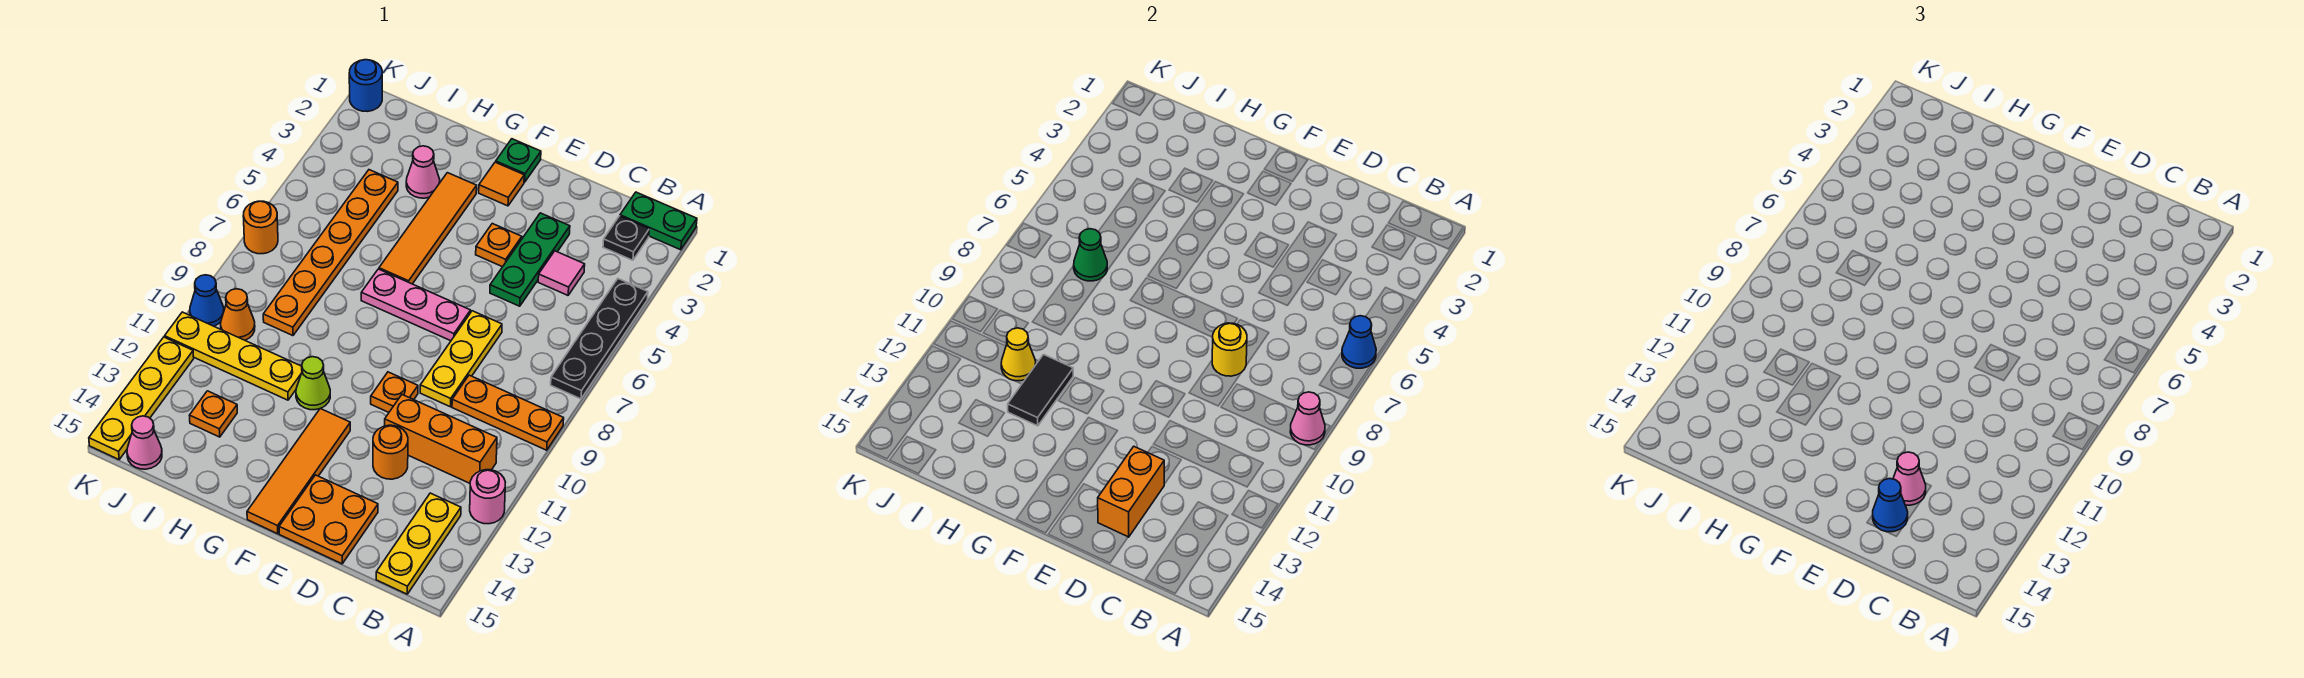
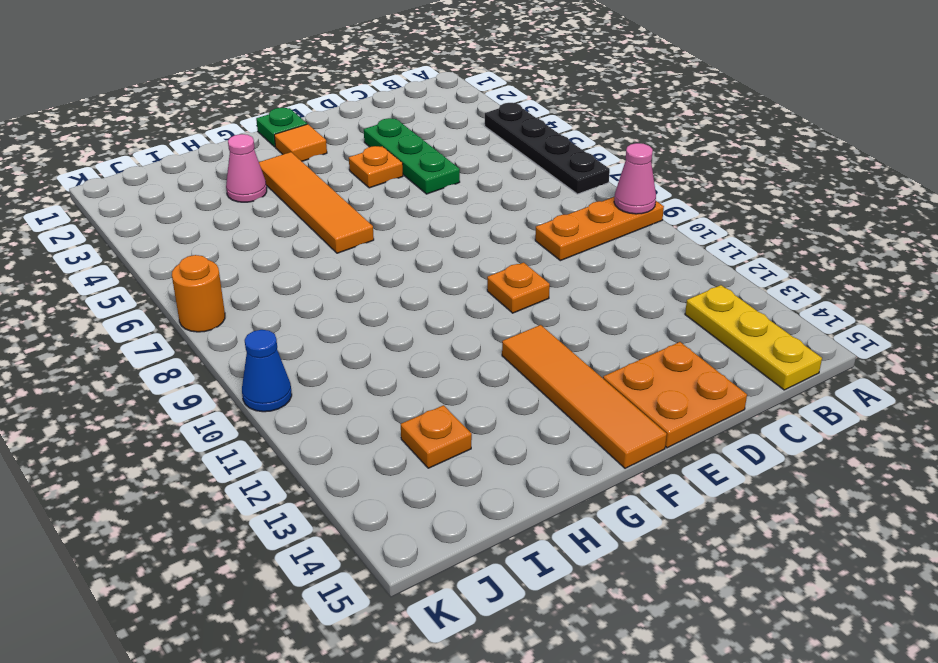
none -> green 1x2 plate [620,192,697,250]
none -> pink 1x1 round brick [470,470,505,524]
none -> black 1x1 plate [603,216,649,260]
none -> orange 1x3 brick [385,395,497,483]

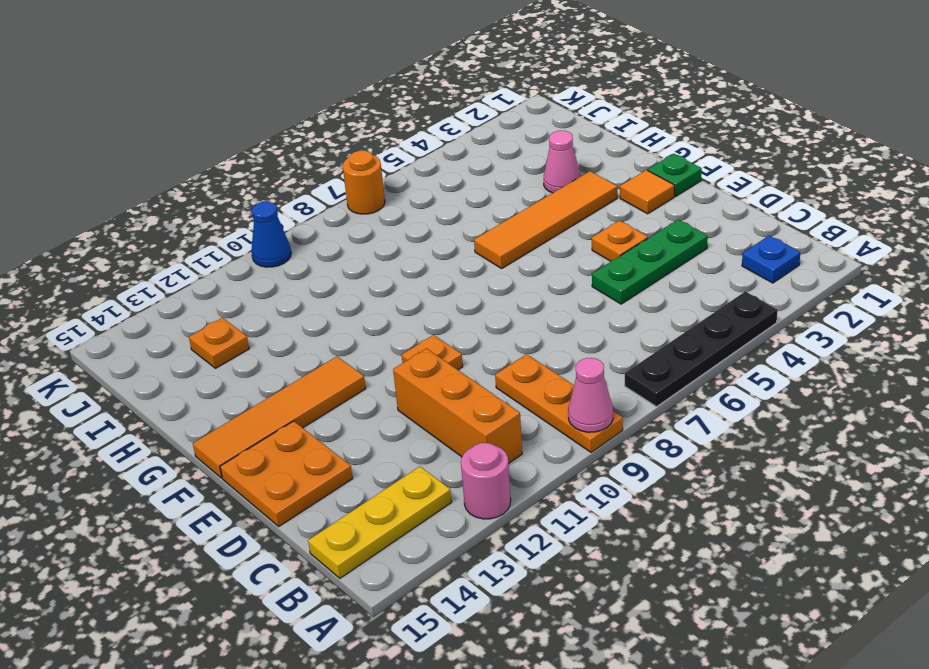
blue 1x1 plate [742,236,800,283] -> black 1x1 plate [603,216,649,260]
none -> green 1x2 plate [620,192,697,250]
none -> pink 1x1 tile [538,251,585,295]
none -> yellow 1x3 plate [420,311,502,407]
none -> orange 1x1 round brick [373,425,408,479]

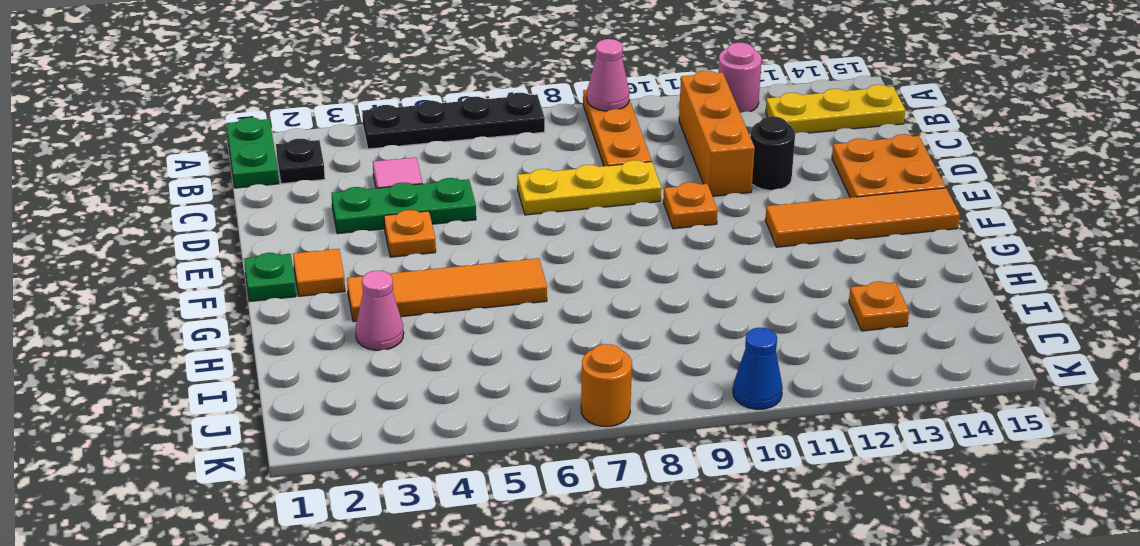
black 1x1 round brick [751,116,795,190] -> orange 1x1 round brick [373,425,408,479]
none -> pink 1x3 plate [361,269,471,341]
none -> lime 1x1 cone [296,357,330,410]
none -> yellow 1x4 plate [165,312,302,400]
none -> orange 1x6 plate [263,170,398,336]

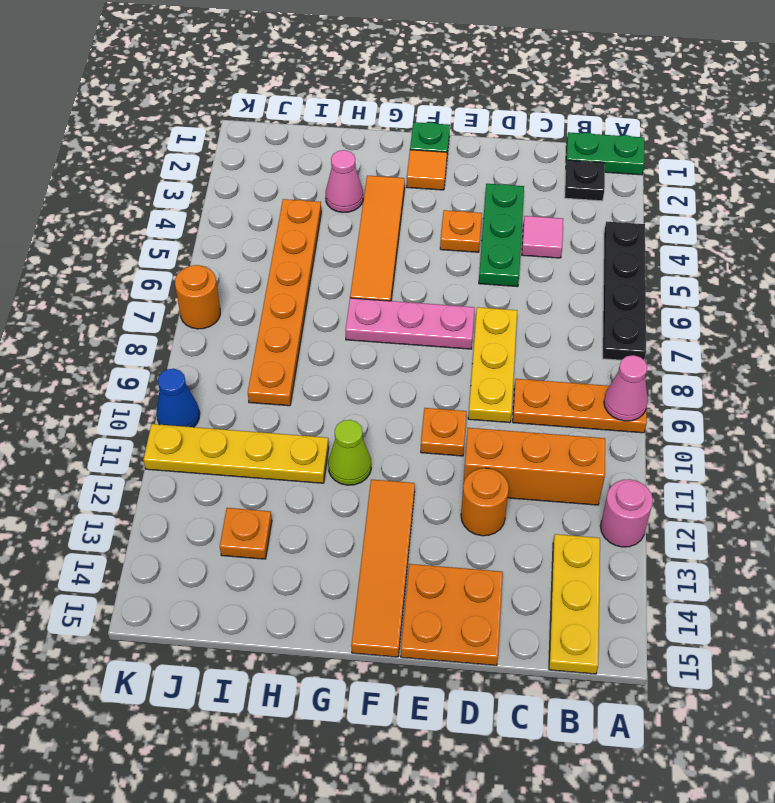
none -> orange 1x1 cone [221,289,255,340]
none -> pink 1x1 cone [127,416,162,469]
none -> blue 1x1 round brick [349,60,382,111]
none -> yellow 1x4 plate [89,337,194,459]

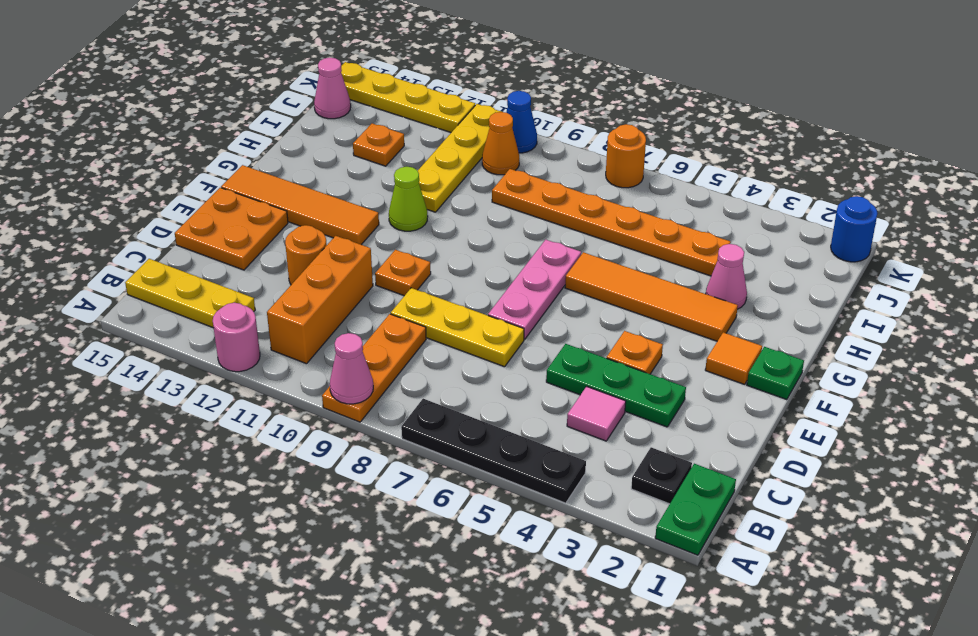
none -> blue 1x1 cone [1342,316,1376,368]
none -> yellow 1x1 round brick [1212,323,1247,376]
none -> orange 1x2 brick [1098,446,1164,537]
none -> black 1x2 tile [1008,355,1073,426]

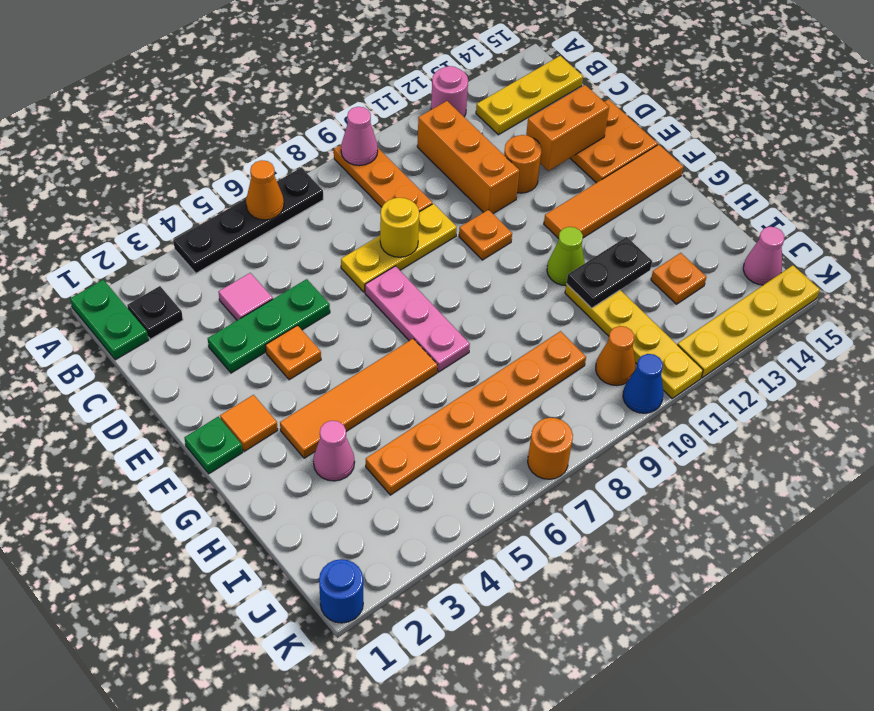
orange 1x1 cone [246,160,284,220] -> blue 1x1 cone [1342,316,1376,368]
black 1x2 plate [566,237,652,308] -> black 1x2 tile [1008,355,1073,426]
none -> green 1x1 cone [1074,229,1107,281]
none -> yellow 1x1 cone [1001,328,1036,381]
none -> pink 1x1 cone [1893,452,1926,505]
none -> blue 1x1 cone [1873,479,1908,532]

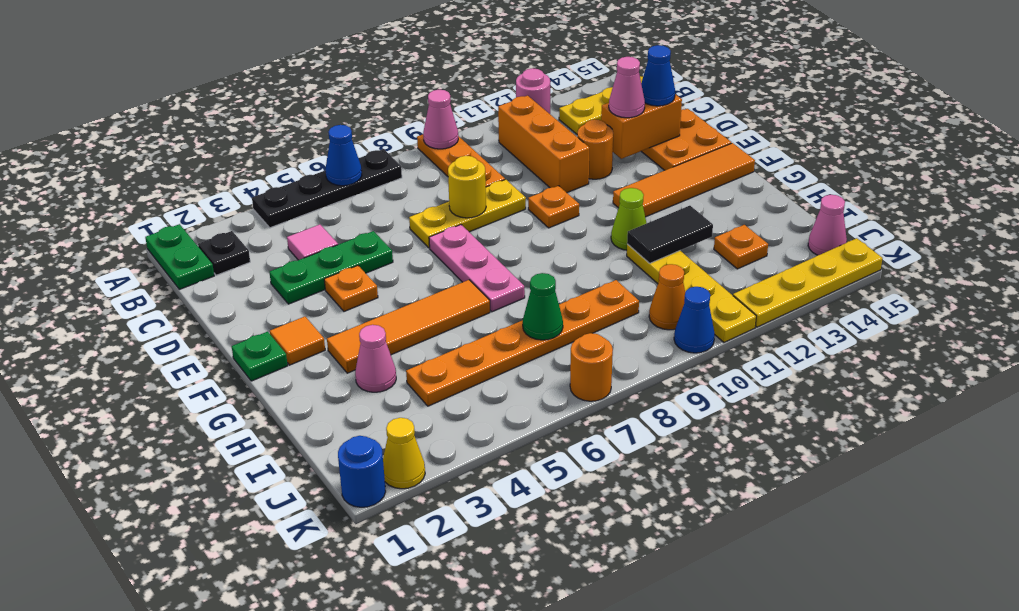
yellow 1x1 cone [383,418,425,489] -> yellow 1x1 cone moved to [1001,328,1036,381]

